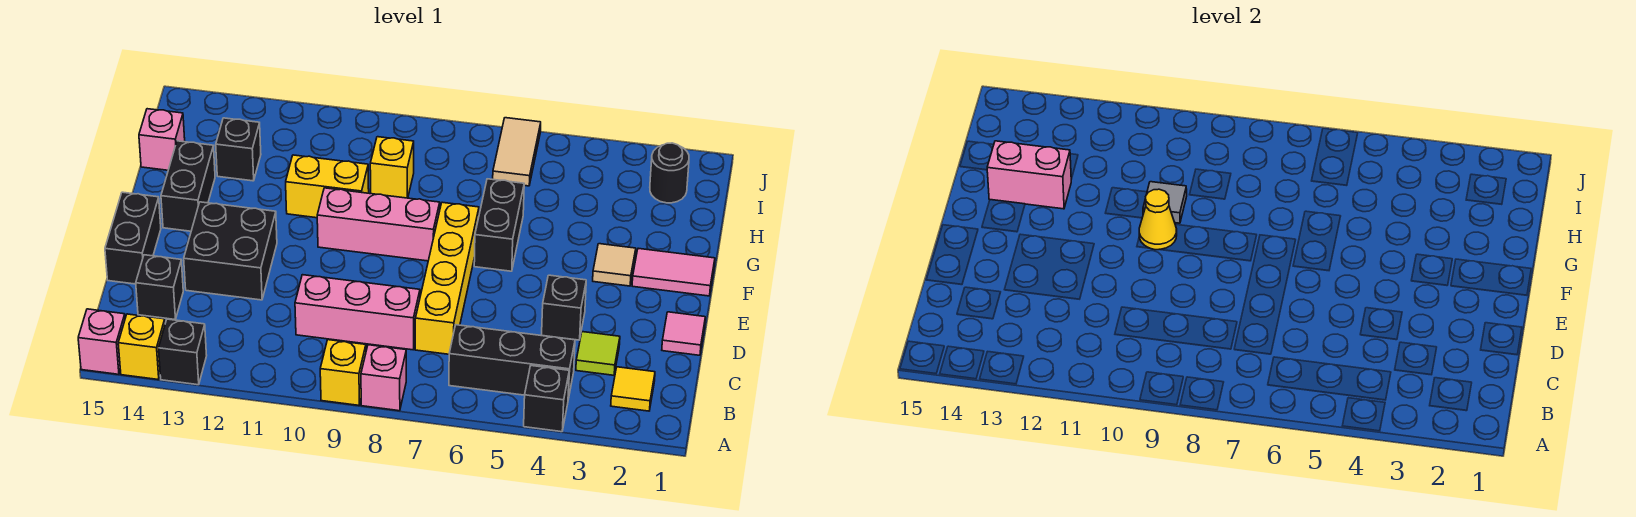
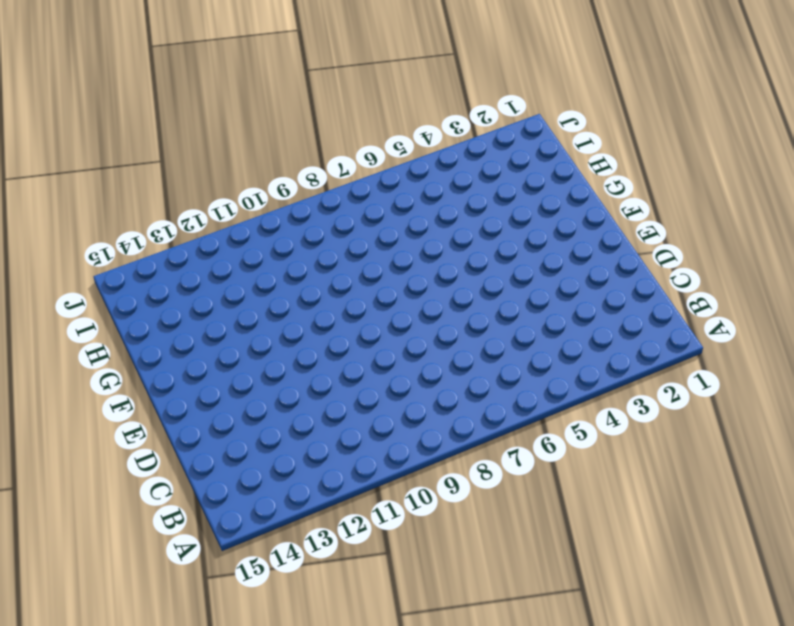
none -> black 1x1 brick [524,366,569,432]
none -> pink 1x1 brick [361,345,406,411]
none -> yellow 1x1 brick [320,340,366,405]
none -> black 1x1 brick [159,319,207,385]

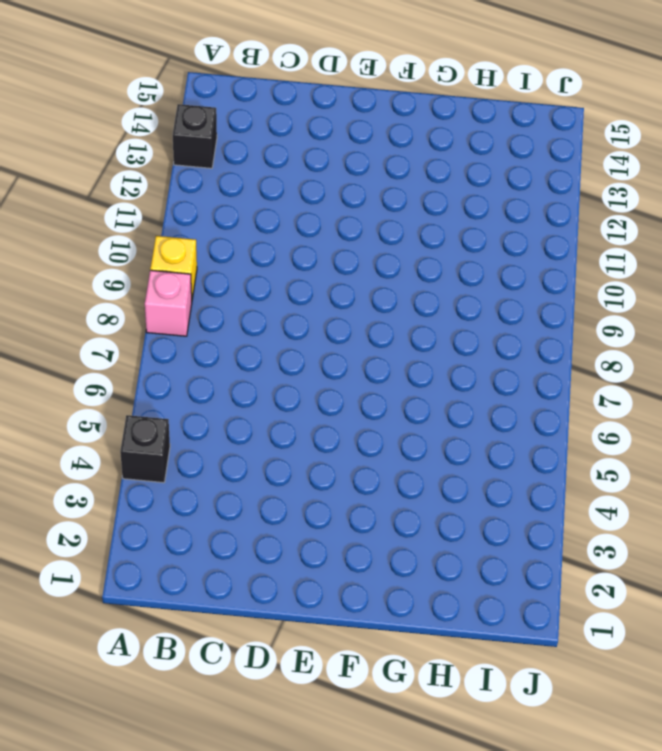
none -> yellow 1x1 brick [118,314,165,380]
none -> pink 1x1 brick [78,309,125,374]
none -> yellow 1x1 tile [611,367,655,411]
none -> black 1x3 brick [449,325,575,399]

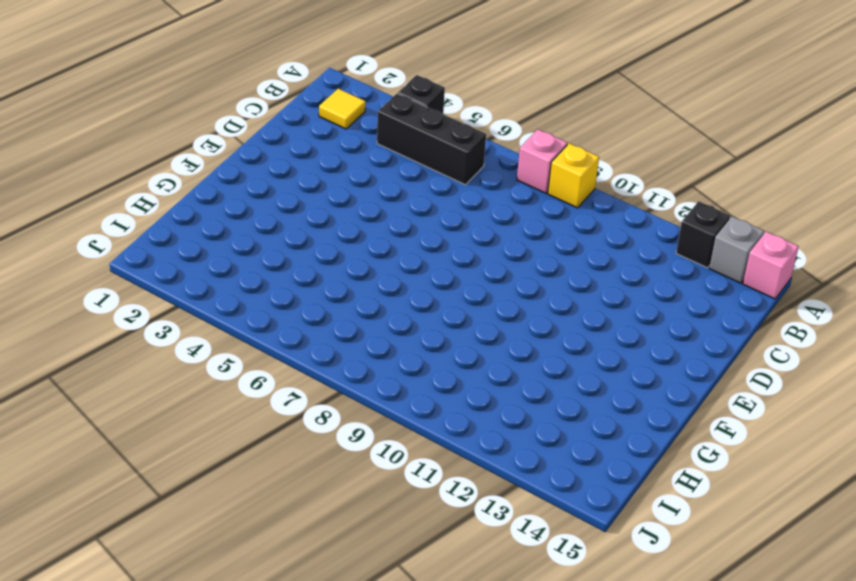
grey 1x1 brick [709,216,764,283] -> yellow 1x1 brick [118,314,165,380]
none -> lime 1x1 tile [576,332,620,375]
none -> yellow 1x4 brick [415,202,479,354]
none -> pink 1x3 brick [295,275,420,350]
none -> black 1x1 brick [136,255,183,319]

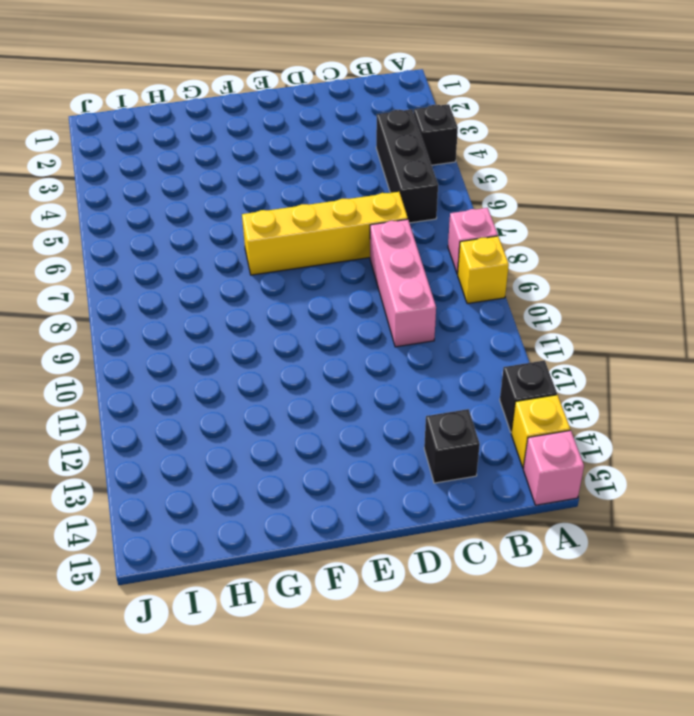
none -> yellow 1x1 tile [611,367,655,411]
none -> lime 1x1 tile [576,332,620,375]
none -> pink 1x1 tile [662,312,705,355]
none -> black 1x1 brick [542,275,586,340]

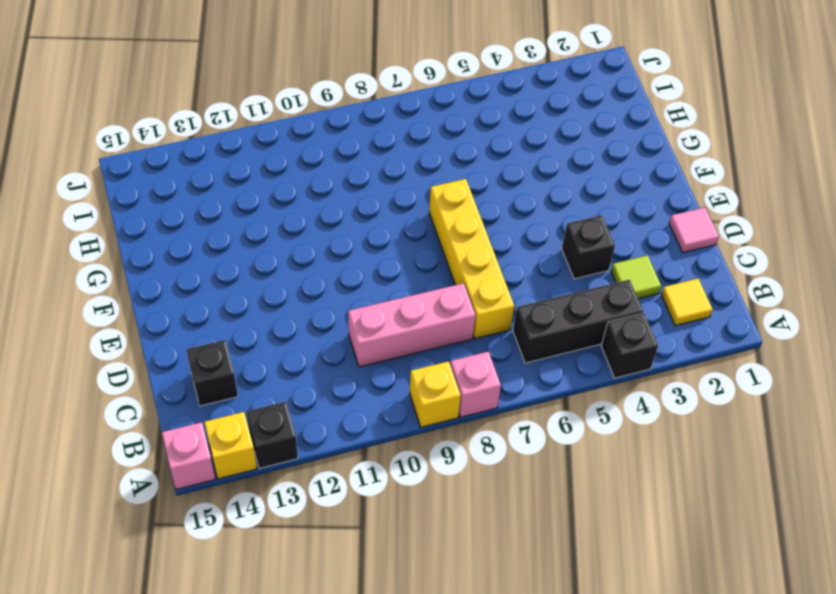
none -> black 2x2 brick [184,202,277,300]
none -> black 1x2 brick [105,192,161,284]
none -> pink 1x2 tile [632,248,715,296]
none -> tan 1x1 tile [593,244,636,286]

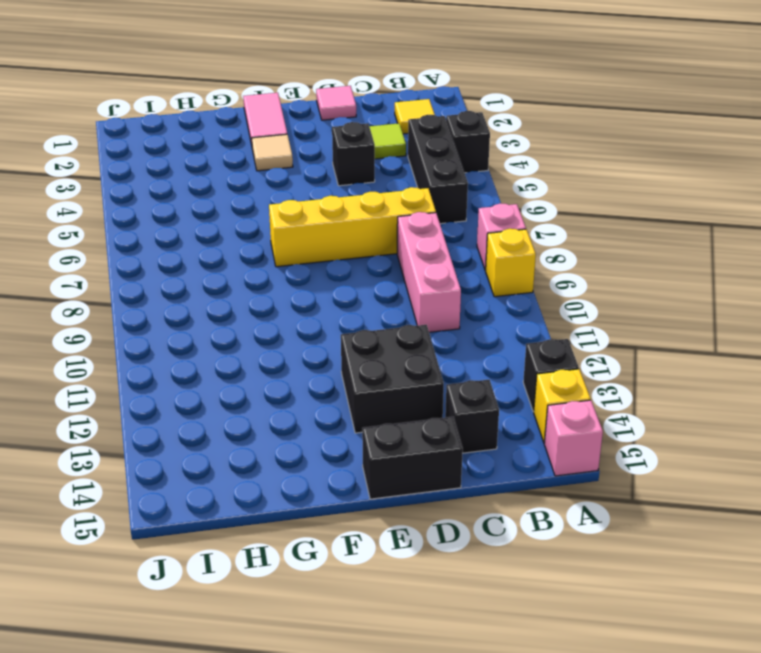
none -> black 1x2 brick [474,179,524,271]
none -> pink 1x3 brick [317,188,440,261]
none -> black 1x2 brick [161,141,215,231]
none -> yellow 1x2 brick [286,155,369,218]

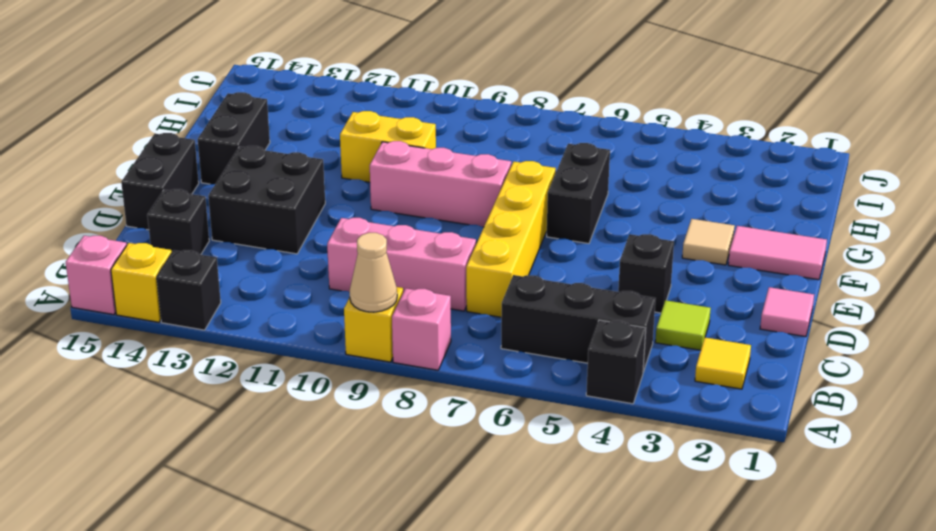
tan 1x1 cone [350,233,397,312] -> none
none -> yellow 1x1 brick [370,137,414,198]
none -> black 1x1 brick [216,118,261,181]
none -> pink 1x1 brick [139,109,185,170]
none -> black 1x1 round brick [650,143,689,203]

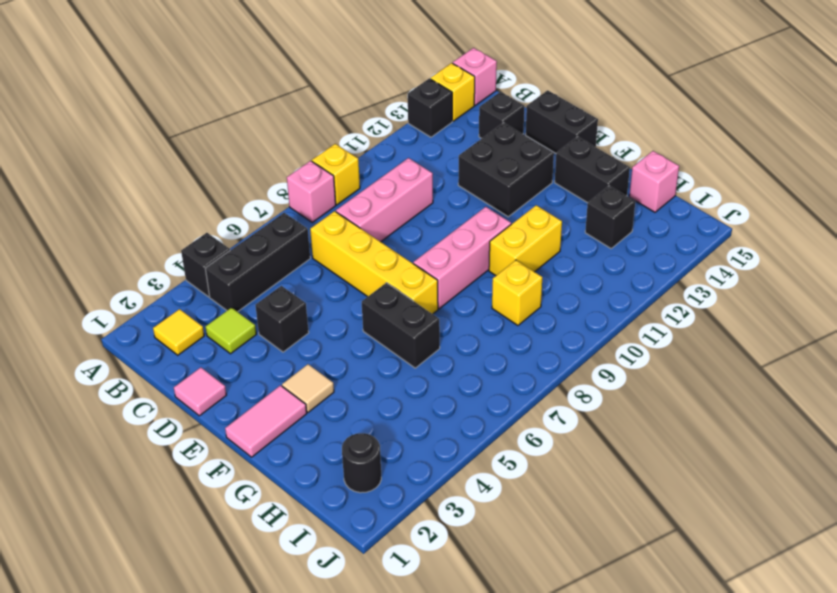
none -> tan 1x2 tile [493,118,541,186]
none -> yellow 1x1 cone [1139,189,1177,250]
none -> grey 1x1 tile [1143,182,1187,223]
none -> pink 1x2 brick [987,141,1071,209]

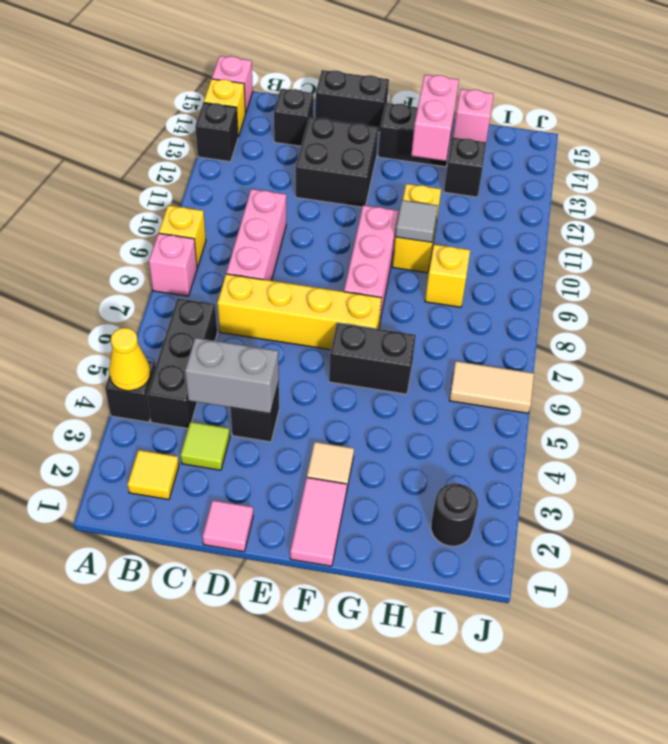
yellow 1x1 cone [109,328,150,391] -> yellow 1x1 cone moved to [1139,189,1177,250]
grey 1x2 brick [185,338,279,414] -> none

